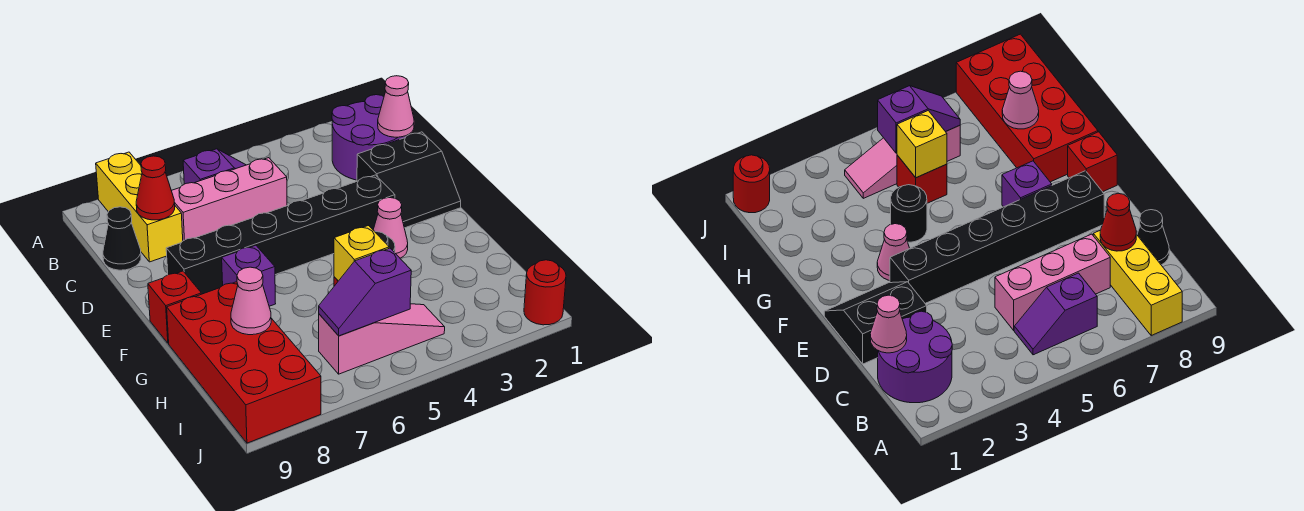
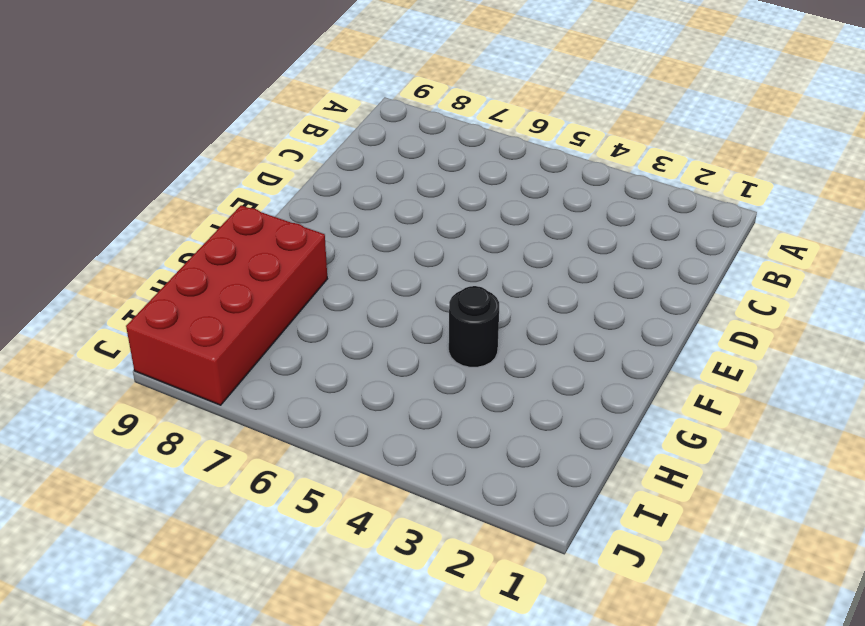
none -> yellow 1x3 brick [96,152,183,262]
none -> purple 2x2 round brick [332,95,406,180]
none -> purple 1x2 slope [183,149,245,184]

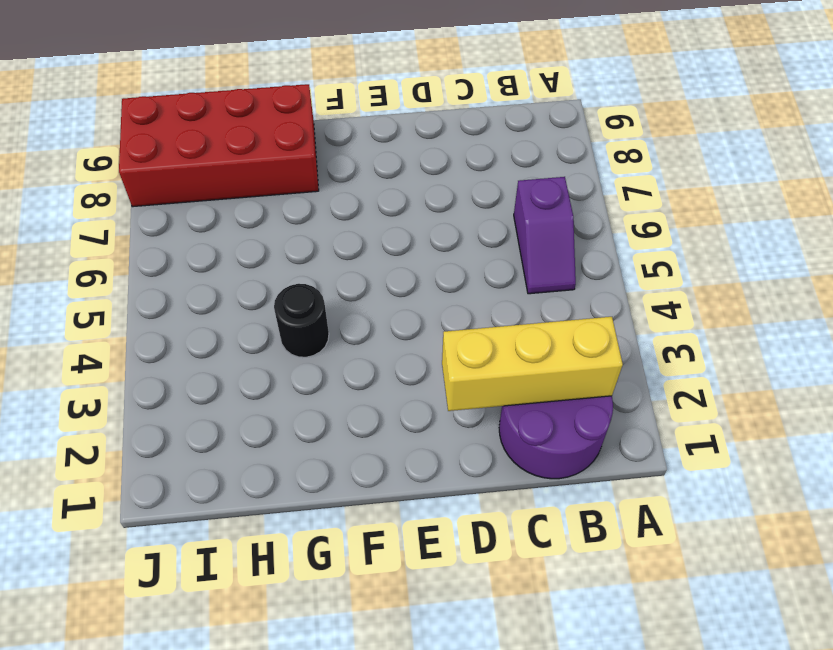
yellow 1x3 brick [442,317,623,411] -> yellow 1x3 brick moved to [96,152,183,262]
none -> pink 1x3 brick [171,158,287,241]
none -> black 1x1 cone [103,207,141,270]
none -> black 2x2 slope [357,132,461,228]

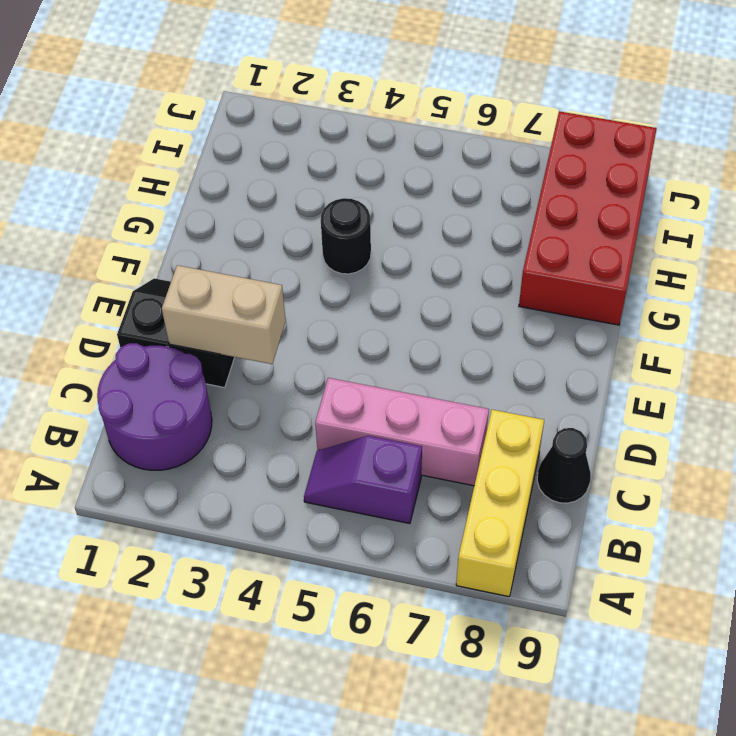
tan 1x2 brick [162,265,286,364] -> none
none -> black 1x6 brick [166,175,395,294]
none -> pink 1x1 cone [373,198,408,258]
none -> purple 1x1 brick [222,245,276,306]

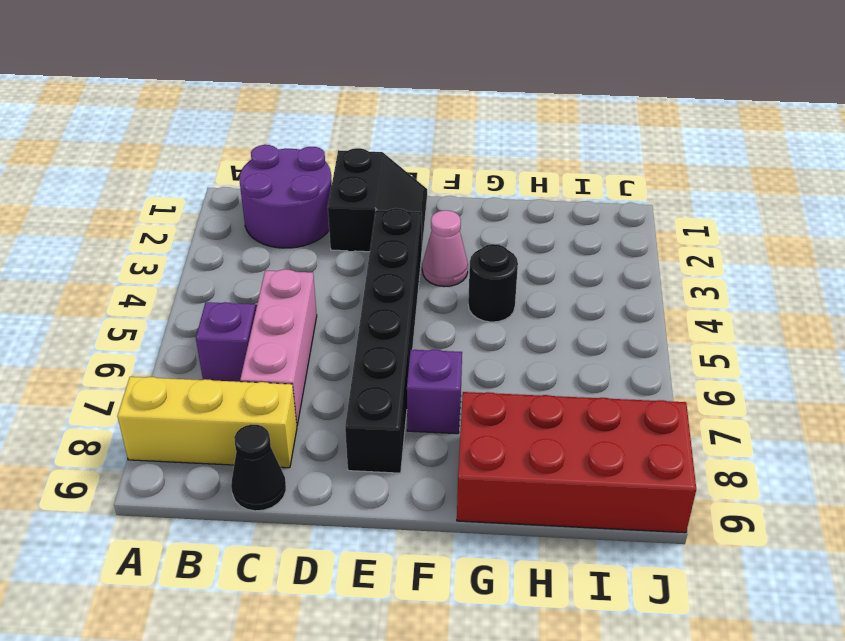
none -> red 1x1 brick [148,271,201,343]
none -> red 1x1 brick [897,155,947,203]
none -> pink 1x3 slope [319,304,445,374]

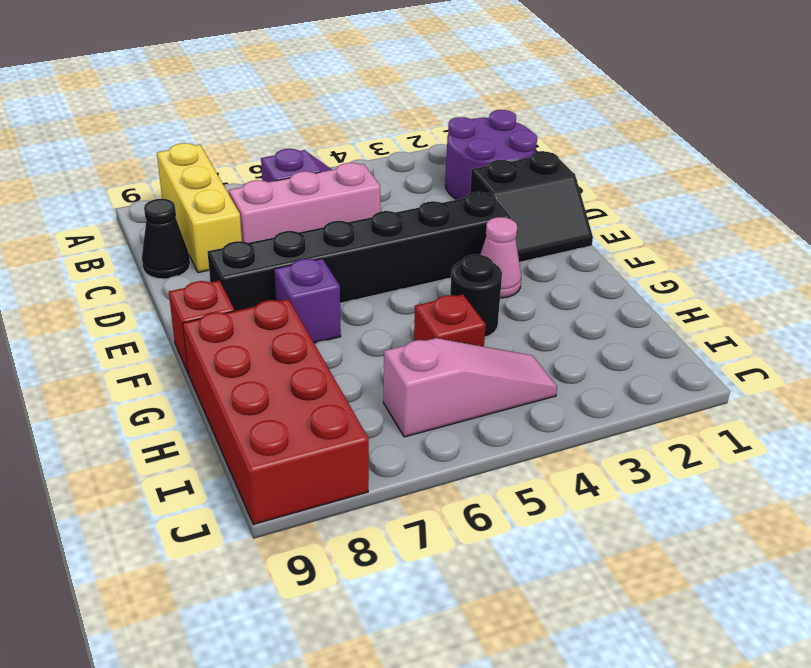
none -> red 1x1 round brick [524,260,566,325]
none -> pink 1x1 cone [378,76,414,137]
none -> red 1x1 cone [136,156,175,220]

